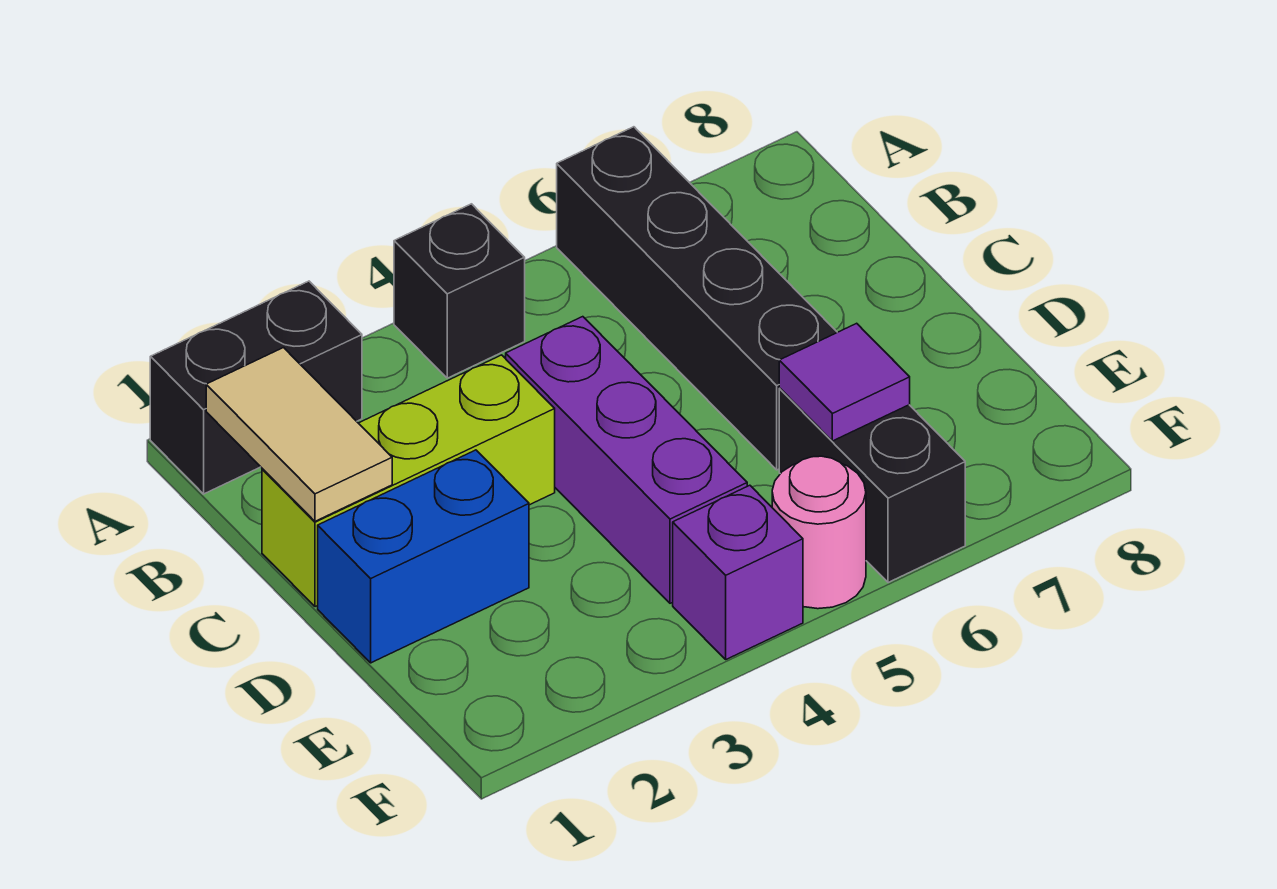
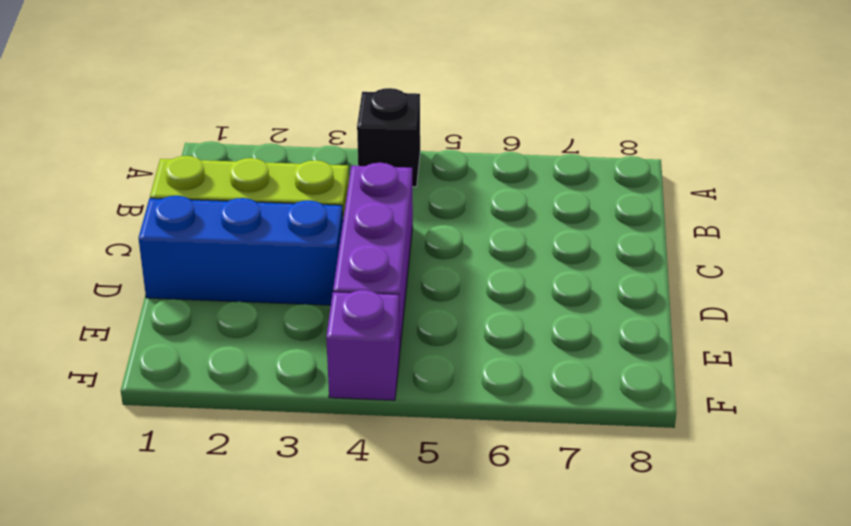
blue 1x3 brick [138,196,343,305] -> blue 1x2 brick [318,450,529,663]
none -> black 1x2 brick [150,281,362,494]
none -> black 1x4 brick [557,127,837,470]

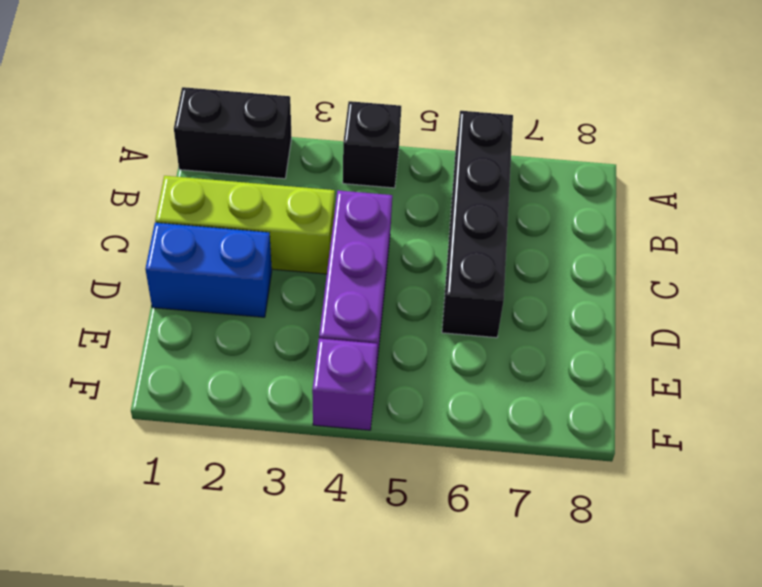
none -> black 1x2 brick [779,389,965,583]
none -> pink 1x1 round brick [772,456,866,609]

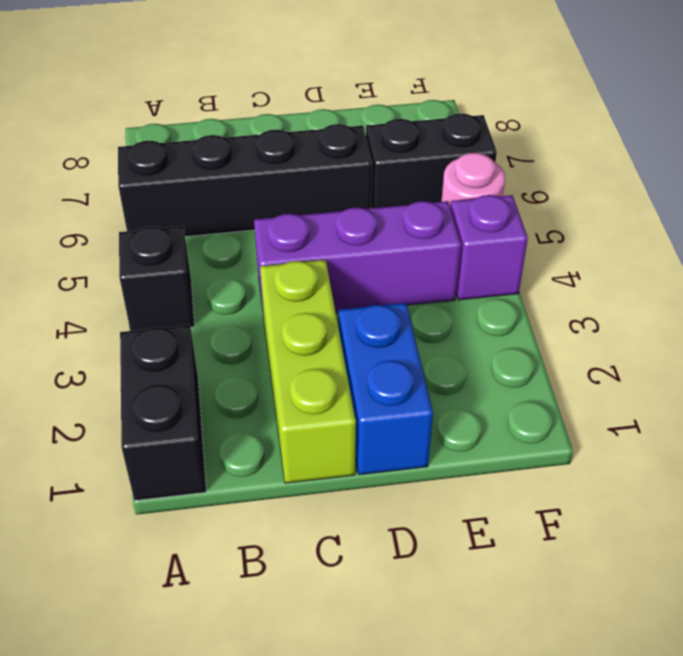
none -> tan 1x2 tile [206,348,392,521]
none -> purple 1x1 tile [779,323,910,441]

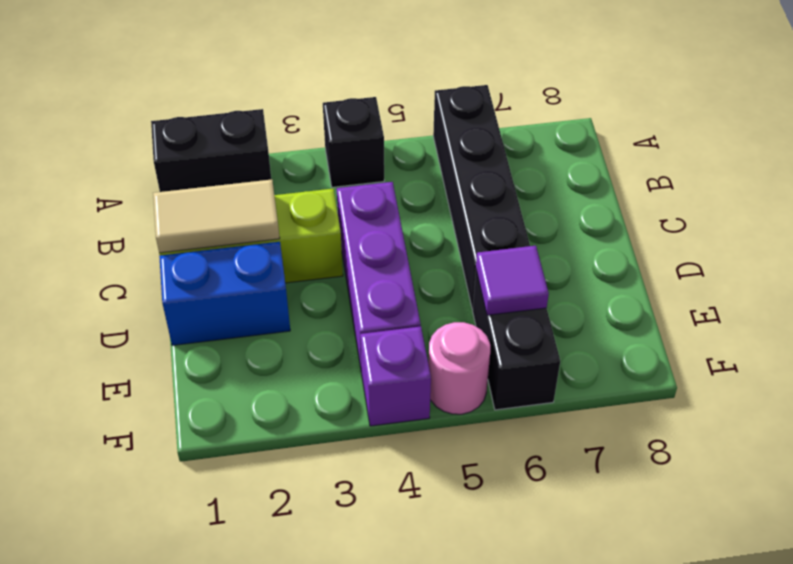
tan 1x2 tile [153,179,280,253] -> tan 1x2 tile turned to [206,348,392,521]

